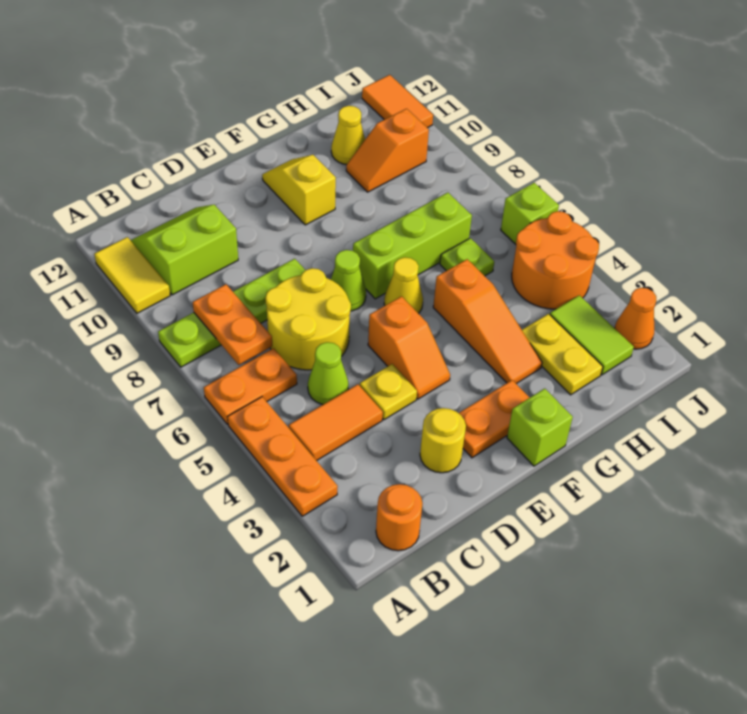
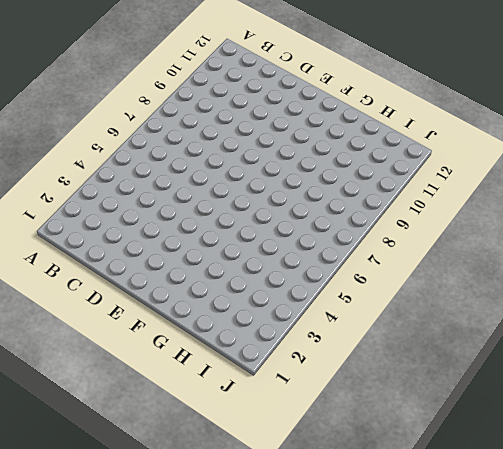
none -> orange 1x3 plate [228,397,338,516]
none -> orange 1x2 plate [204,348,297,424]
none -> lime 1x4 plate [158,259,305,367]

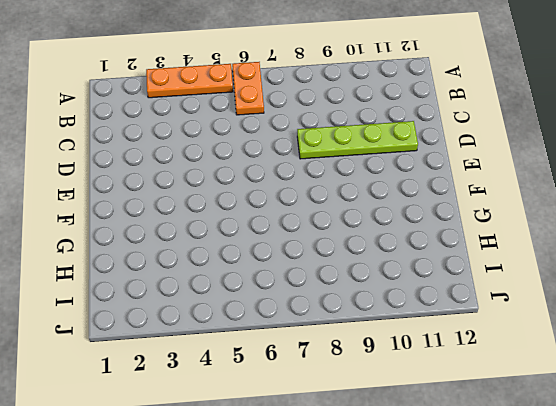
lime 1x4 plate [297,121,418,159] -> lime 1x4 plate turned to [158,259,305,367]
none -> yellow 1x2 tile [94,237,170,313]
none -> orange 1x1 round brick [376,484,423,551]
none -> orange 1x2 tile [289,384,383,461]

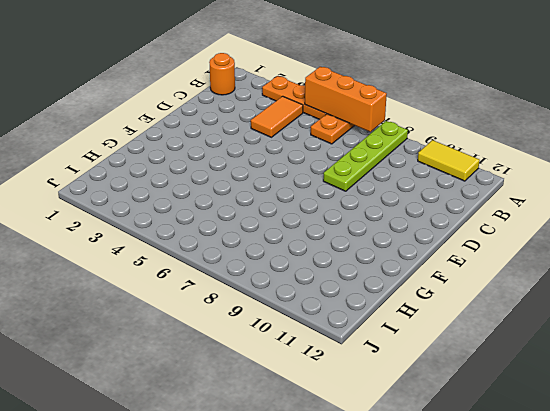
orange 1x3 brick [305,67,387,132] -> none
none -> lime 2x2 slope [131,205,238,295]
none -> lime 1x1 cone [308,342,349,404]
none -> yellow 2x2 round brick [265,268,351,370]

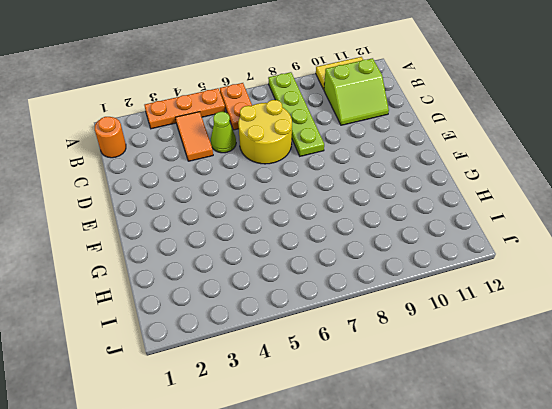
lime 2x2 slope [324,58,389,125] -> lime 2x2 slope turned to [131,205,238,295]
none -> yellow 1x1 round brick [420,408,466,473]
none -> yellow 1x1 plate [360,364,417,420]
none -> orange 1x2 plate [459,380,530,458]

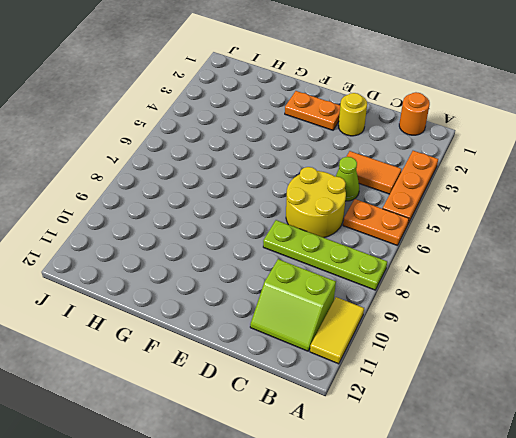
none -> yellow 1x1 plate [360,364,417,420]
none -> orange 1x2 slope [368,296,450,399]
none -> lime 1x1 cone [331,250,366,311]

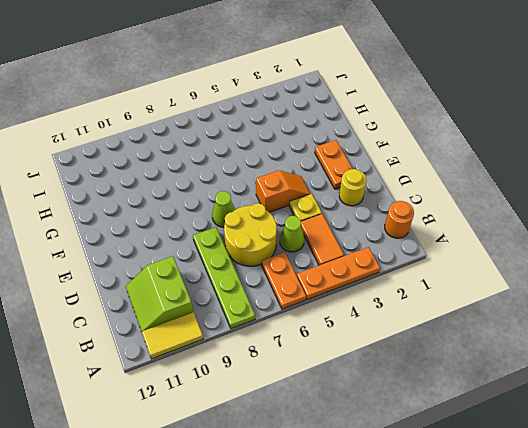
none -> lime 1x1 brick [507,388,573,466]
none -> yellow 1x1 cone [384,257,423,314]
none -> lime 1x3 brick [353,193,472,299]

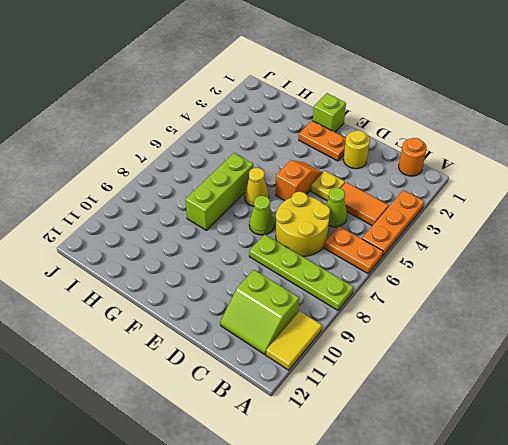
lime 1x3 brick [185,153,253,230] -> lime 1x3 brick turned to [353,193,472,299]
none -> yellow 1x2 slope [262,155,336,225]
none -> orange 1x3 slope [433,259,542,384]
none -> yellow 1x2 plate [522,314,603,395]

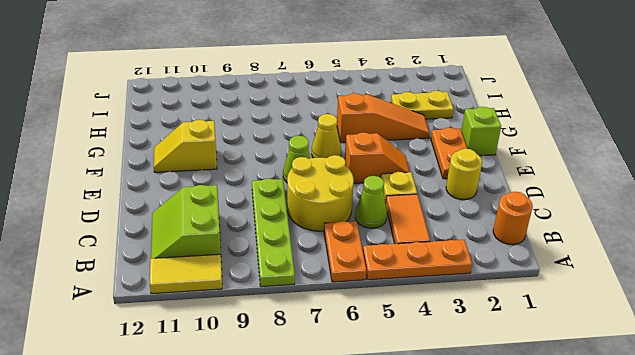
none -> lime 1x3 brick [353,193,472,299]
none -> lime 1x1 plate [440,238,494,276]
none -> orange 1x2 slope [346,109,429,192]

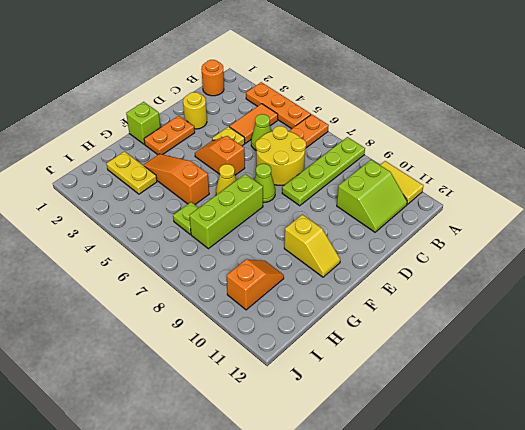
none -> yellow 1x1 cone [331,106,365,165]
none -> lime 1x2 tile [550,295,634,375]
none -> orange 2x2 round brick [512,211,599,309]

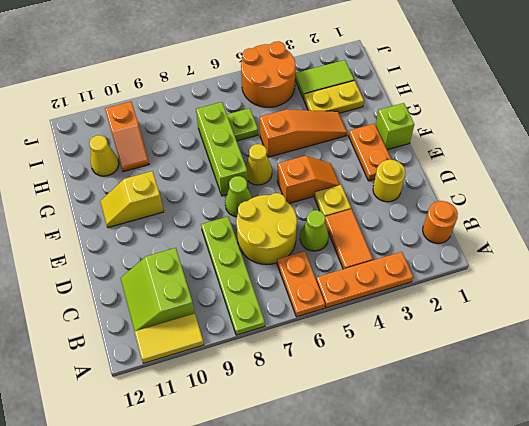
none -> orange 1x1 cone [615,288,656,349]
none -> lime 1x1 brick [501,183,559,244]
none -> orange 1x2 tile [362,75,433,128]

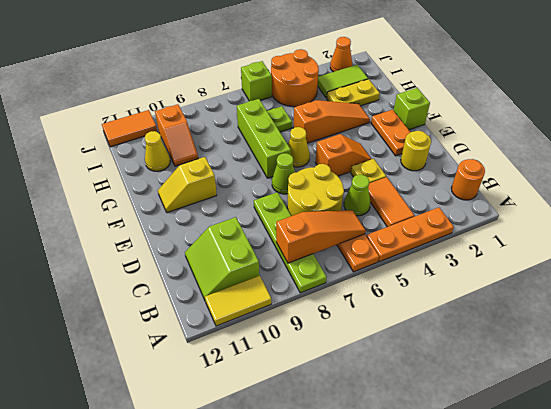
orange 1x3 slope [276,210,366,263] -> orange 1x2 plate [193,284,272,365]

